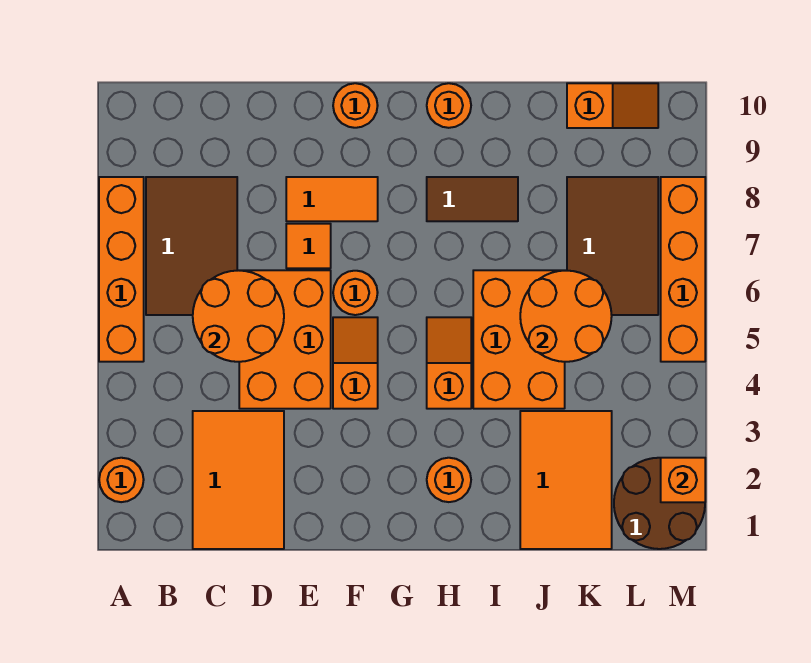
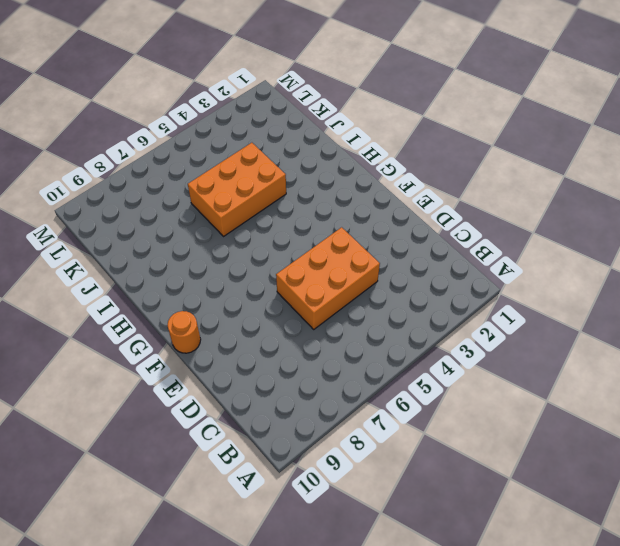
none -> orange 1x1 round brick [99,458,144,502]
none -> orange 1x4 brick [99,177,144,362]
none -> brown 2x3 tile [146,177,237,315]

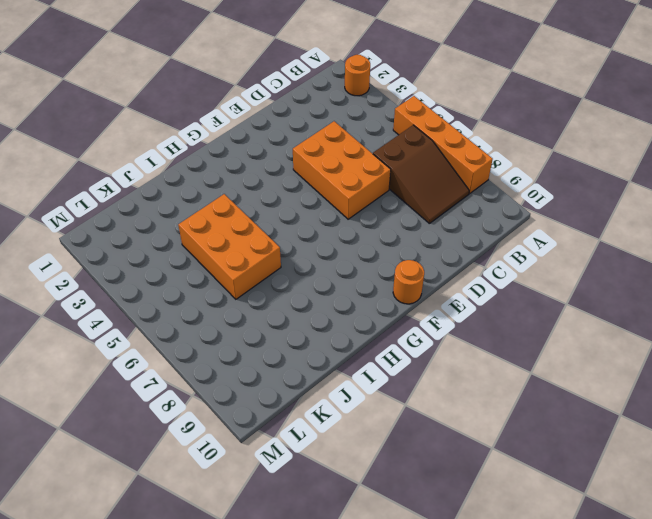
brown 2x3 slope [373,125,469,223] -> brown 2x3 tile [146,177,237,315]
none -> orange 2x3 tile [193,411,284,549]
none -> orange 1x1 tile [286,224,331,268]
none -> orange 1x2 tile [286,177,378,221]

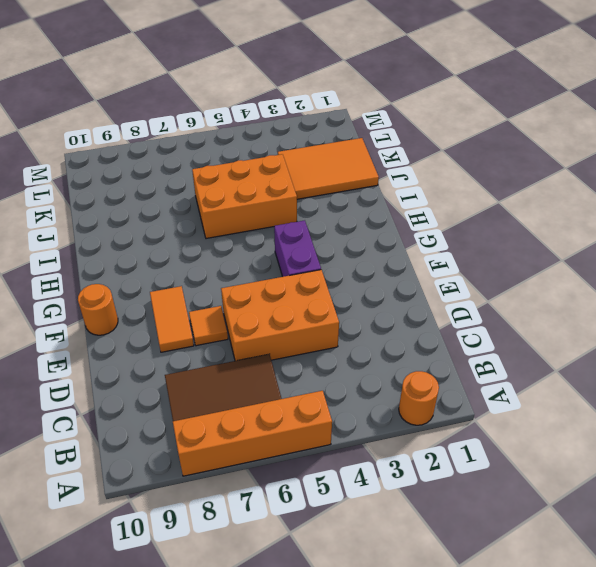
purple 1x2 brick [274,220,321,277] -> orange 1x2 slope [333,317,378,409]
none -> orange 2x3 tile [193,411,284,549]
none -> orange 1x1 round brick [333,271,378,315]
none -> orange 1x1 round brick [427,458,471,502]

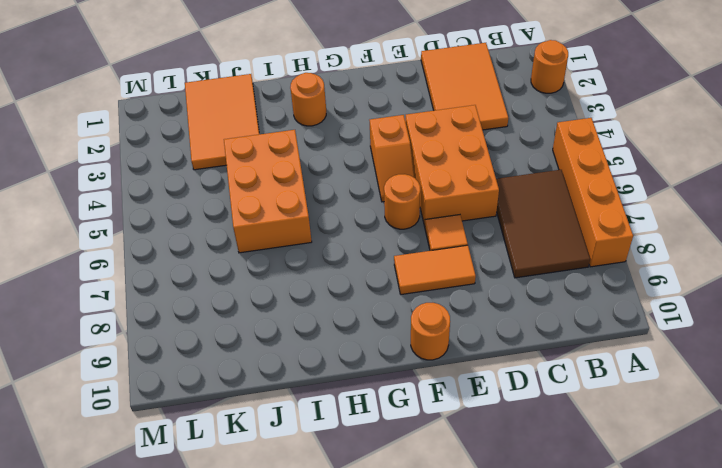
none -> orange 1x2 slope [427,317,471,409]
none -> brown 1x2 tile [427,177,518,221]
none -> orange 1x1 round brick [427,83,471,128]

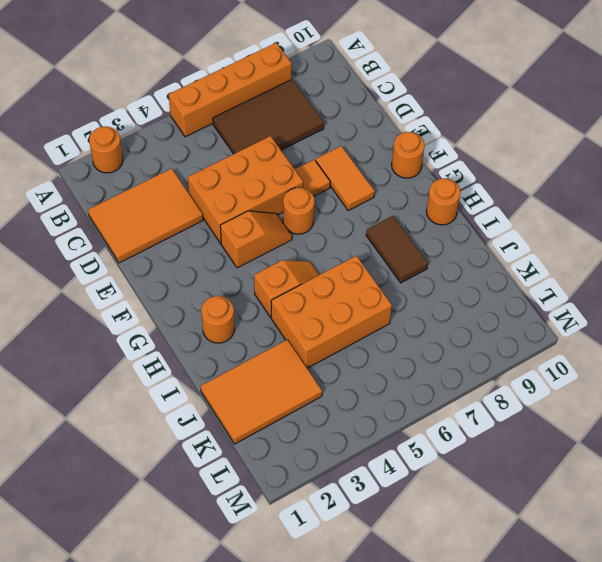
none -> brown 2x3 tile [567,177,658,315]
none -> orange 1x2 slope [567,83,658,128]
none -> brown 2x2 round brick [614,458,705,549]

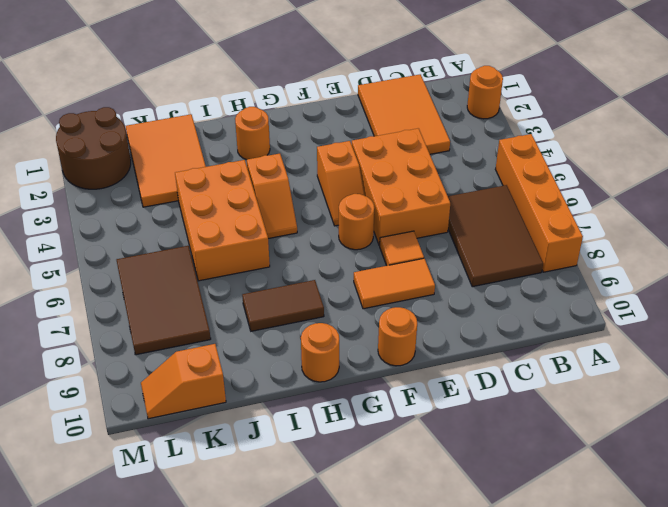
none -> orange 1x4 brick [661,177,705,362]
none -> orange 2x2 round brick [193,270,284,362]
none -> orange 2x2 round brick [520,271,612,362]

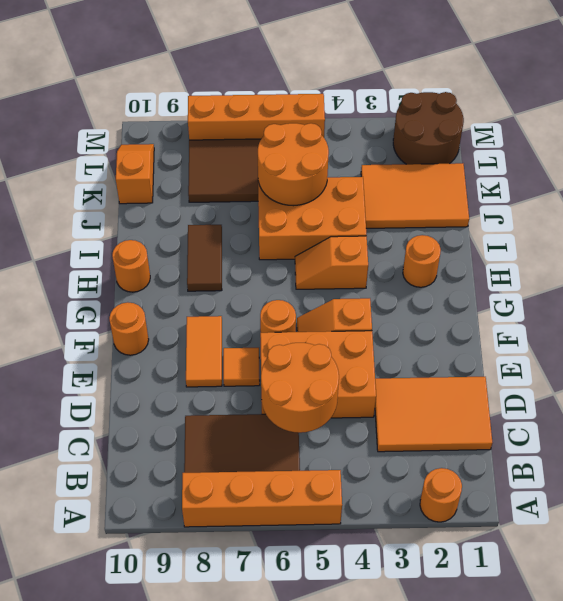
none -> orange 1x1 brick [661,458,705,502]

